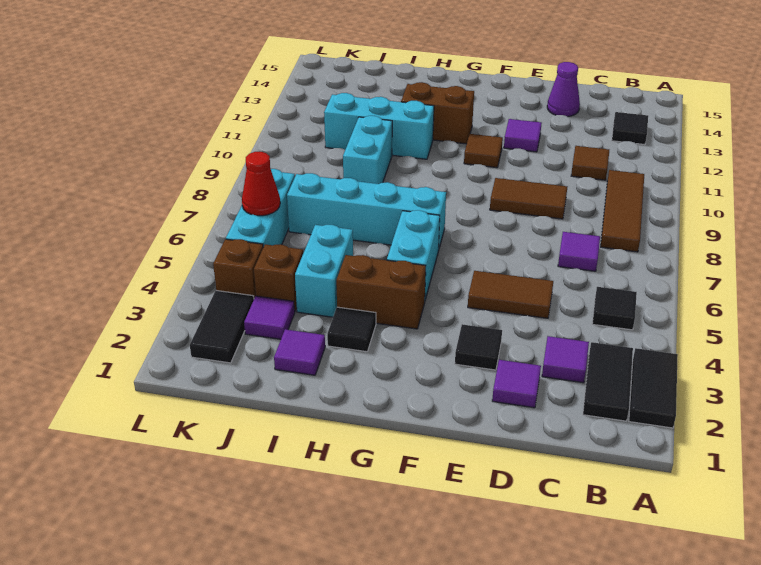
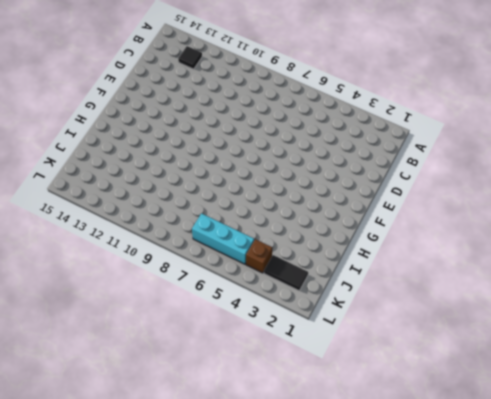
none -> black 1x2 tile [629,348,678,428]
none -> black 1x2 tile [583,342,633,421]
none -> black 1x1 tile [592,287,637,330]
none -> brown 1x3 tile [601,170,644,252]

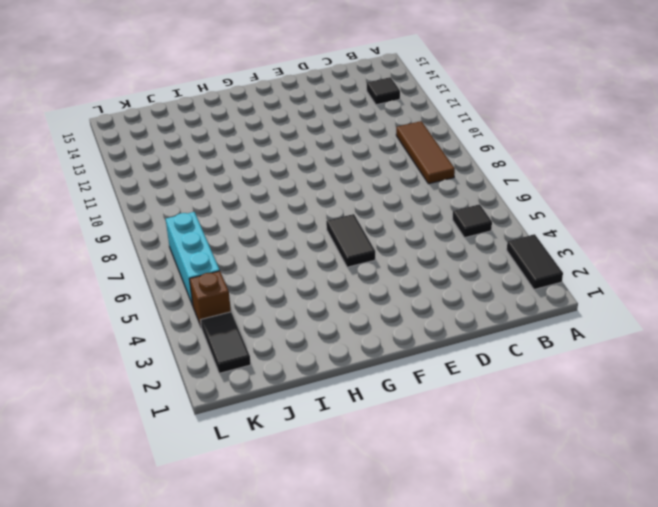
black 1x2 tile [326,214,375,267] -> black 1x2 tile moved to [583,342,633,421]
none -> purple 1x1 tile [542,336,589,383]
none -> purple 1x1 tile [558,232,600,271]
none -> brown 1x1 tile [571,146,609,180]
none -> purple 1x1 tile [492,360,541,408]

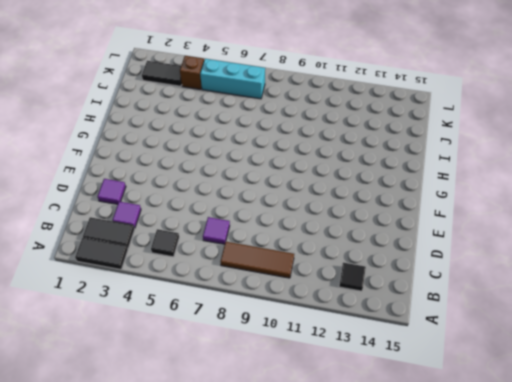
none -> brown 1x1 tile [571,146,609,180]
none -> brown 1x2 tile [468,271,553,318]
none -> brown 1x2 tile [490,178,567,219]
none -> purple 1x1 cone [547,62,580,117]

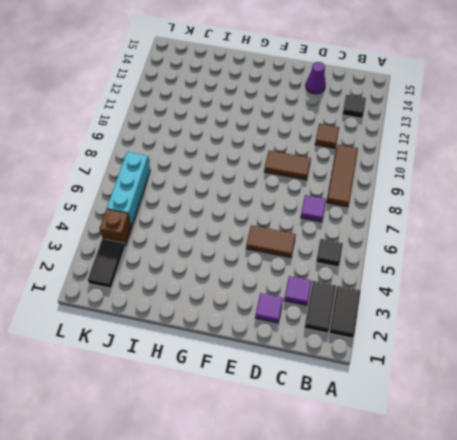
none -> black 1x1 tile [455,324,502,370]
none -> purple 1x1 tile [504,119,542,152]
none -> brown 1x1 tile [464,134,503,168]
none -> brown 1x2 brick [336,255,426,329]

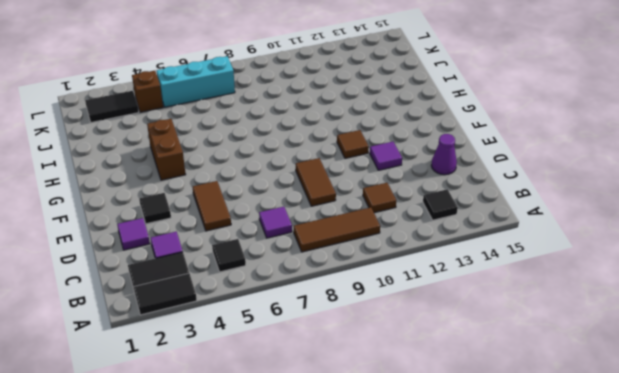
none -> cyan 1x2 brick [387,210,440,300]
none -> cyan 1x4 brick [287,173,446,251]
none -> brown 1x2 brick [401,82,474,144]
none -> black 1x1 tile [327,307,376,352]

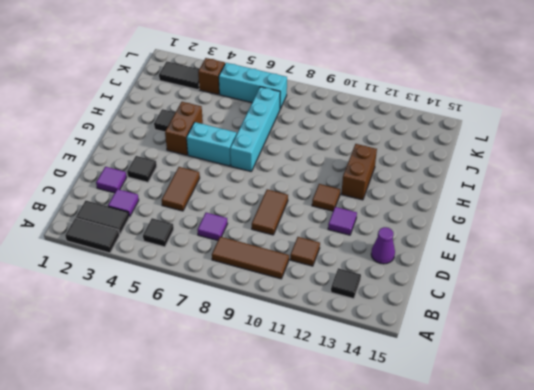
none -> cyan 1x3 brick [324,93,434,159]
none -> purple 1x1 tile [274,329,325,375]
none -> cyan 1x2 brick [295,225,353,317]
none -> cyan 1x2 brick [343,116,392,184]

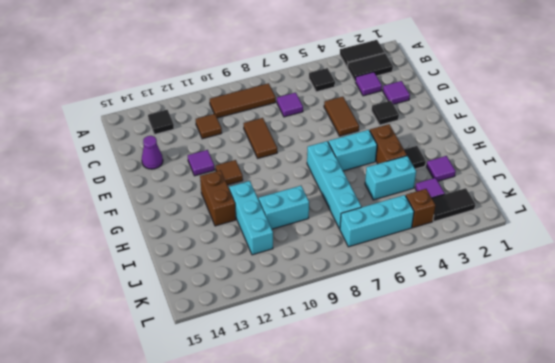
none -> brown 1x1 brick [254,244,303,311]
none -> red 1x1 cone [242,152,280,216]

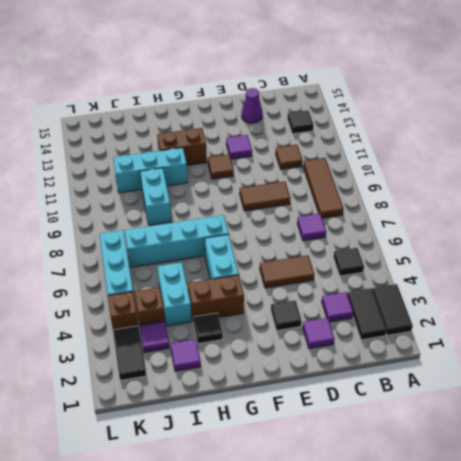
none -> red 1x1 cone [242,152,280,216]

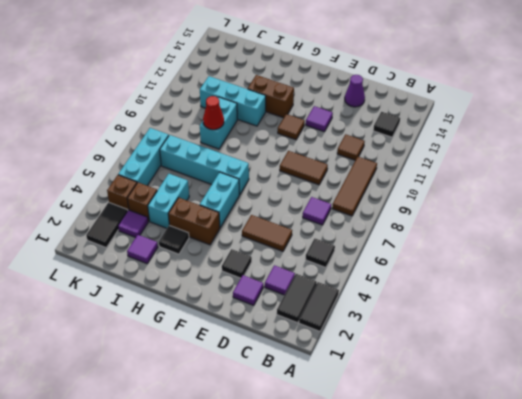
red 1x1 cone [203,96,224,130] -> red 1x1 cone moved to [242,152,280,216]

